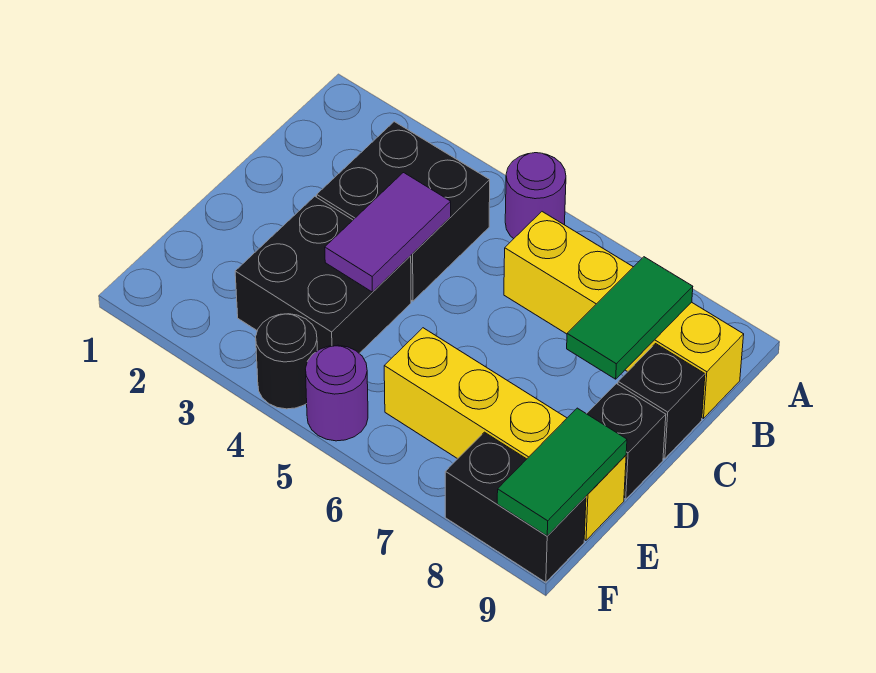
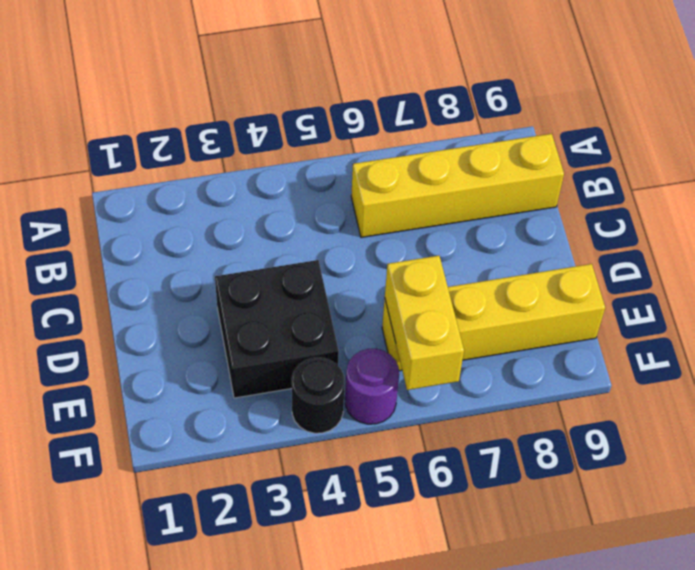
yellow 1x2 brick [385,256,464,390] -> none
none -> purple 1x1 round brick [505,153,566,239]
none -> black 2x2 brick [317,122,490,301]
none -> black 1x1 brick [618,344,705,459]

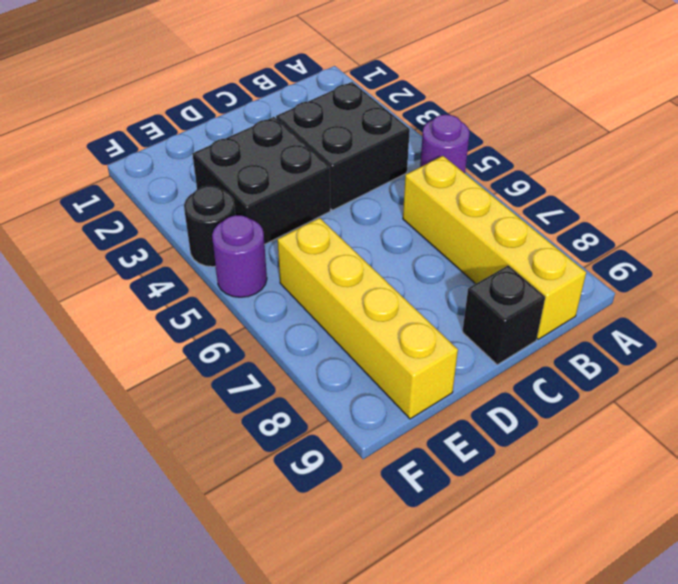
none -> black 1x1 brick [587,384,666,499]
none -> black 1x2 brick [445,432,586,582]
none -> green 1x2 tile [567,257,693,379]

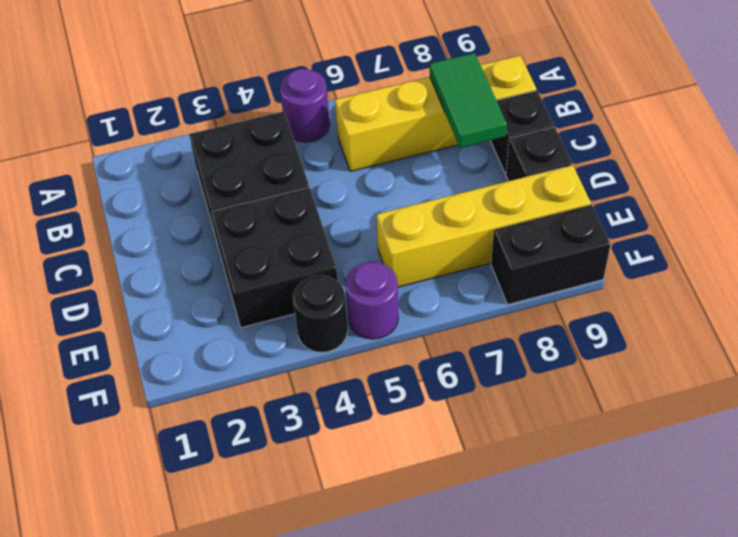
none -> purple 1x2 tile [325,173,451,292]
none -> green 1x2 tile [497,408,627,536]

